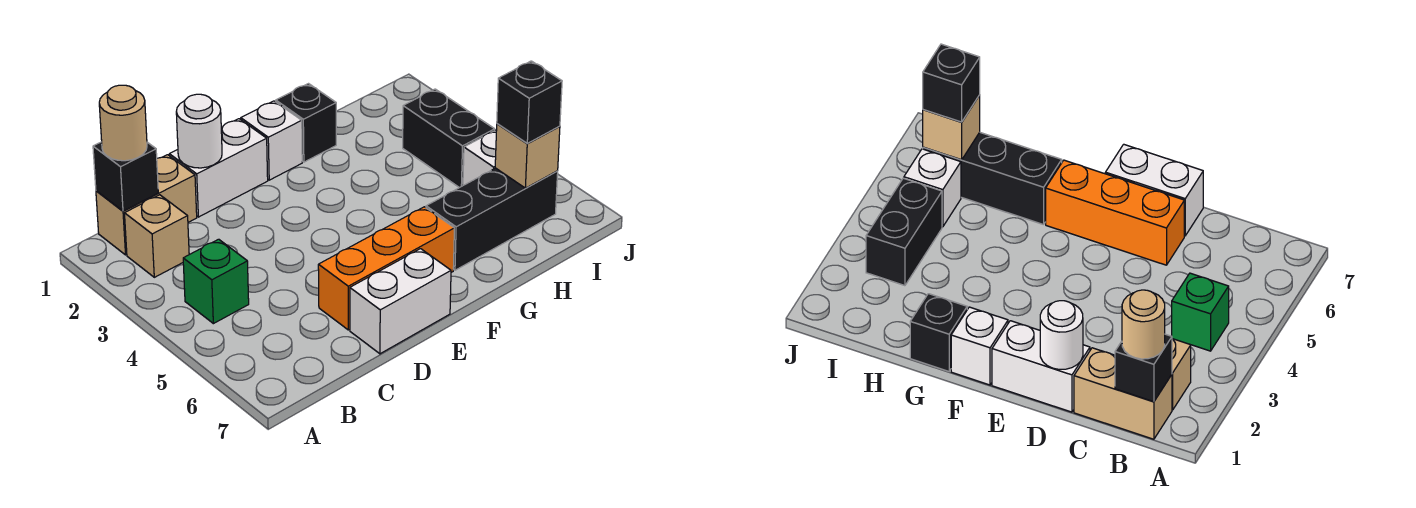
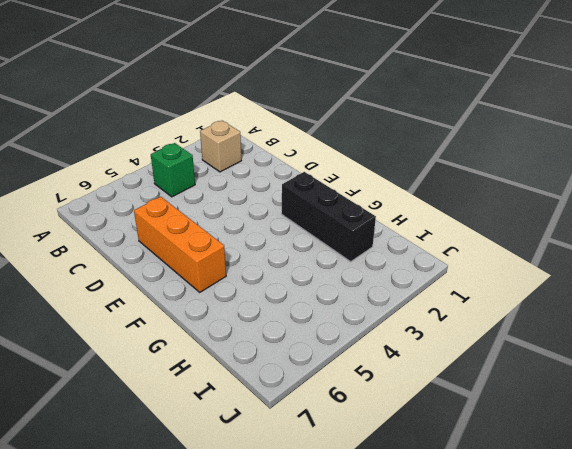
black 1x3 brick [282,172,376,261] -> black 1x3 brick moved to [426,168,558,270]
none -> tan 1x2 brick [96,155,197,255]
none -> white 1x2 brick [169,119,268,217]
none -> white 1x2 brick [350,249,451,354]

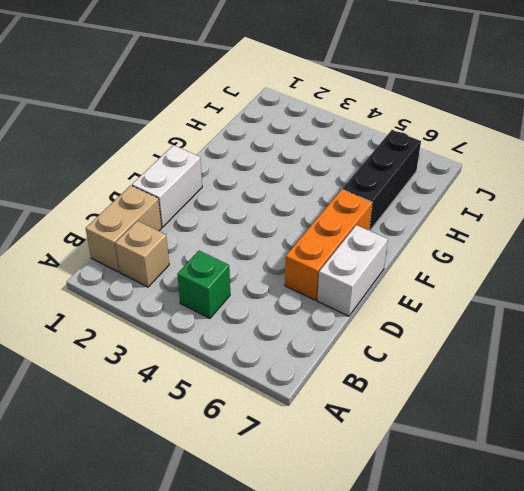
none -> white 1x1 brick [241,101,302,180]
none -> black 1x1 brick [276,84,336,162]
none -> black 1x2 brick [403,89,495,188]

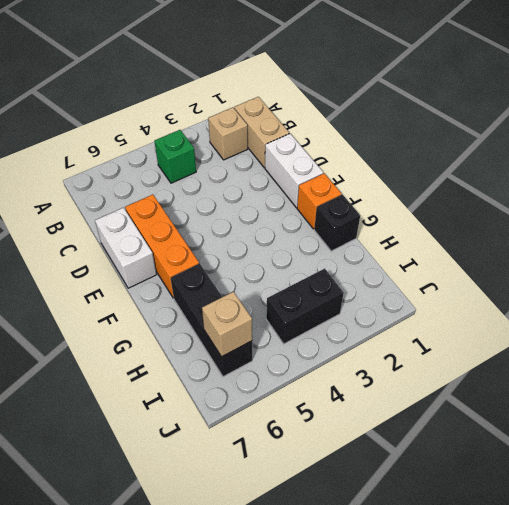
orange 1x1 brick [297,173,341,229] -> white 1x1 brick [241,101,302,180]
none -> white 1x1 brick [463,130,497,185]
none -> black 1x1 brick [93,142,158,211]
none -> white 1x1 round brick [176,94,222,168]

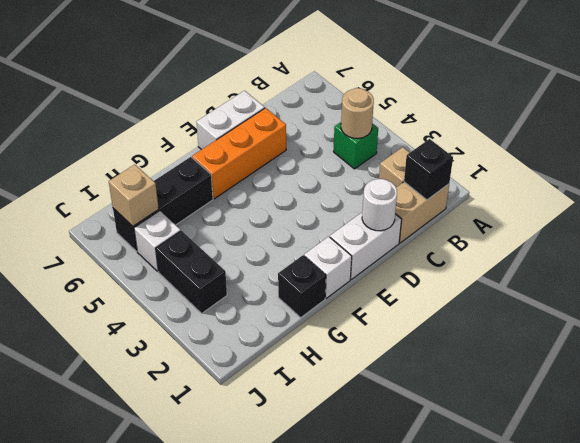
tan 1x1 round brick [341,88,374,138] -> tan 1x1 round brick moved to [99,85,147,161]
none -> black 1x1 brick [497,61,562,144]

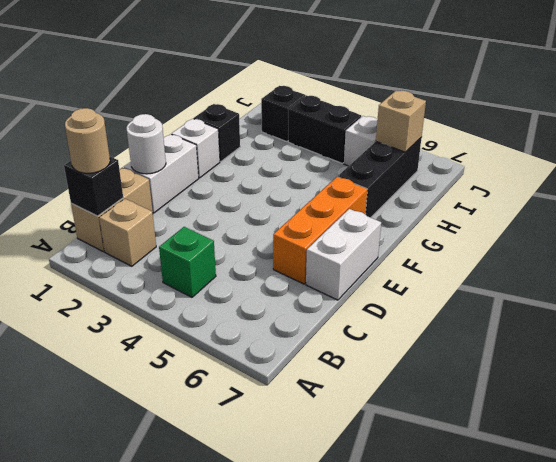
black 1x1 brick [261,86,305,142] -> black 1x1 brick moved to [497,61,562,144]

